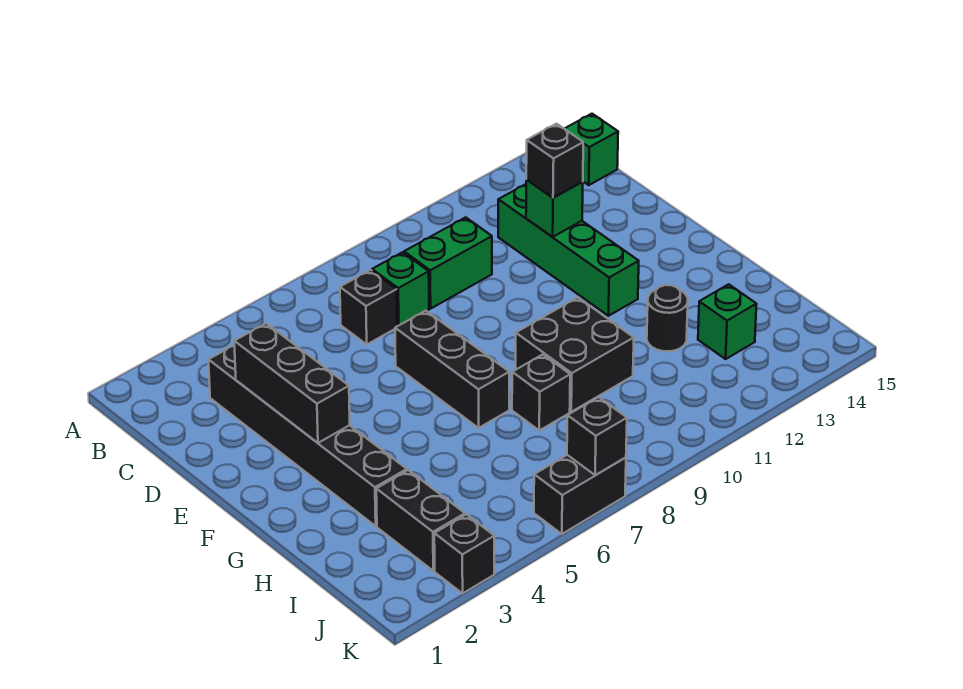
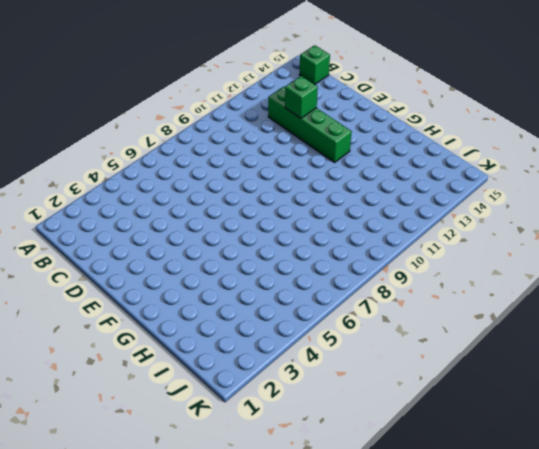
none -> black 1x6 brick [209,346,407,526]
none -> black 1x1 brick [340,270,397,344]
none -> green 1x1 brick [372,252,429,326]

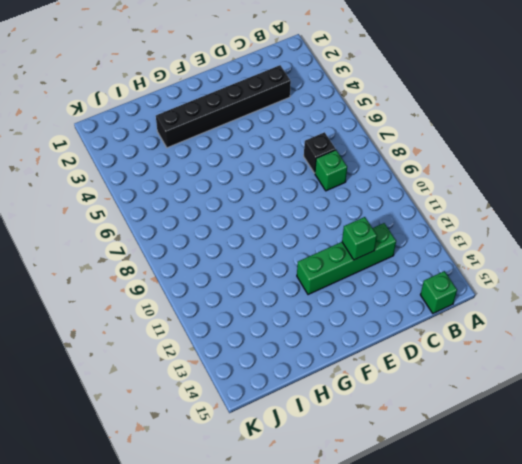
none -> green 1x2 brick [404,217,492,309]
none -> black 1x3 brick [395,311,509,428]
none -> black 2x2 brick [516,297,634,412]

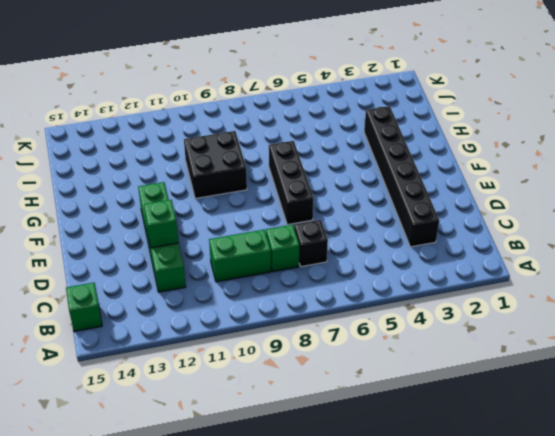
none -> black 1x1 brick [512,354,570,430]
none -> black 1x1 round brick [647,285,688,351]
none -> black 1x2 brick [376,470,465,571]

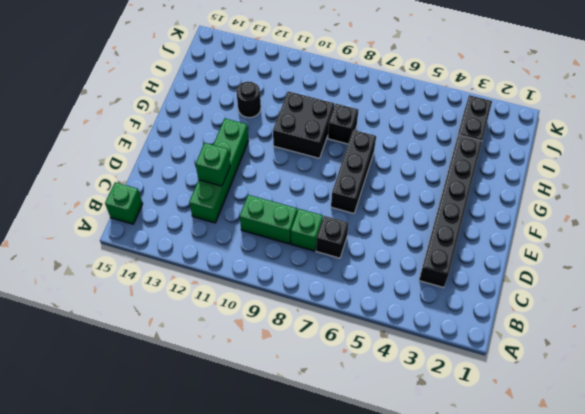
none -> green 1x1 brick [698,284,757,359]
none -> black 1x1 brick [434,514,494,593]
none -> black 1x2 brick [534,455,626,534]

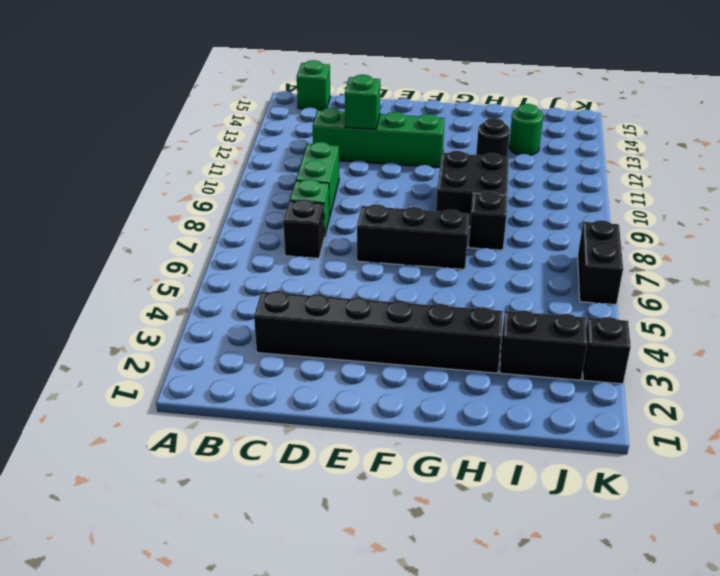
green 1x1 round brick [509,104,543,155] -> green 1x1 brick [698,284,757,359]
none -> black 1x3 brick [234,323,350,443]
none -> black 1x1 brick [567,397,627,475]
none -> black 1x1 brick [526,124,583,198]

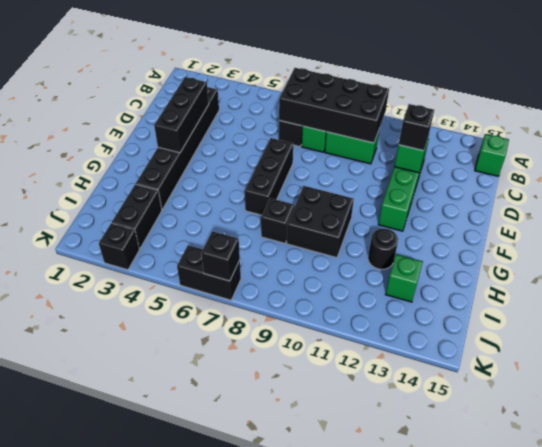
black 2x4 brick [279,68,389,143] -> none

